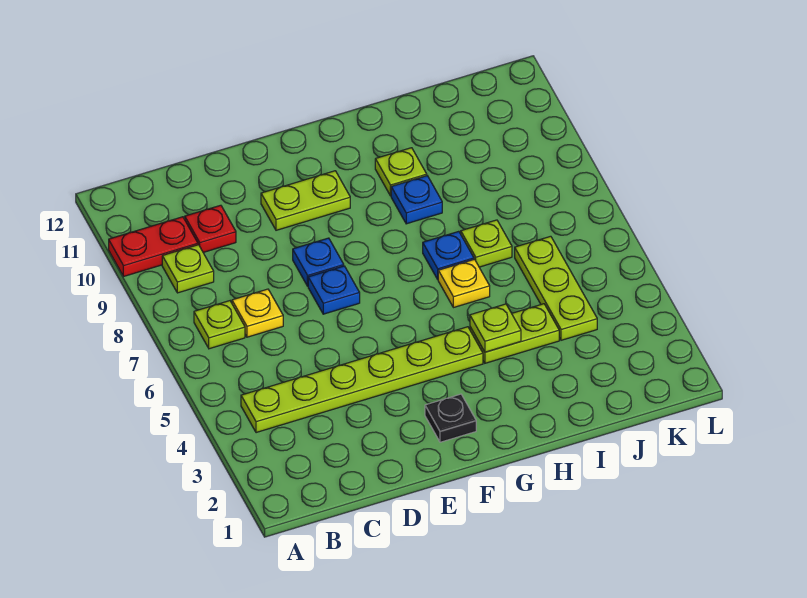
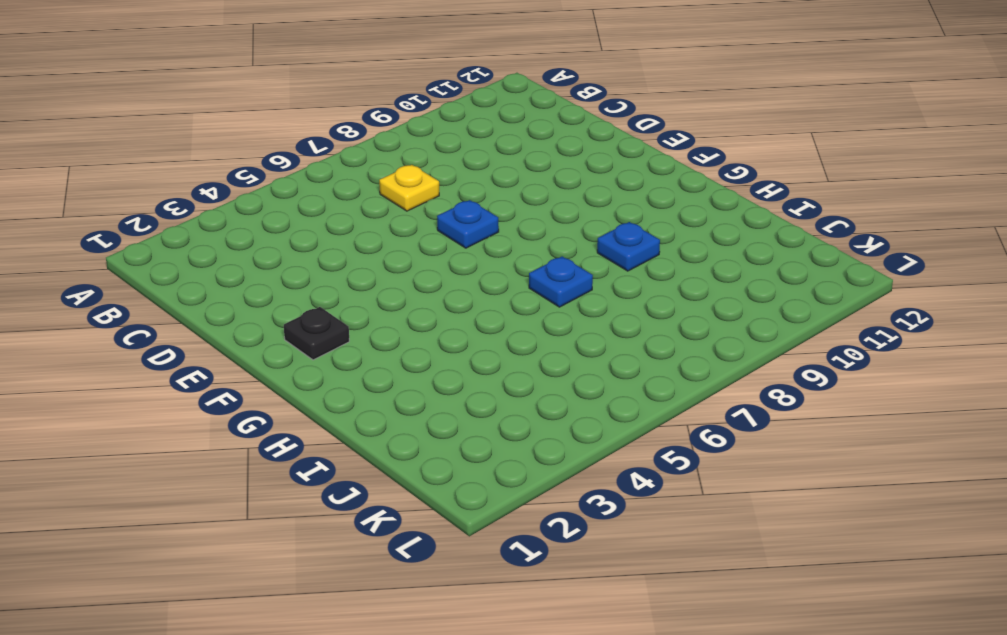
none -> red 1x2 plate [109,217,198,276]
none -> lime 1x6 plate [241,327,483,433]
none -> lime 1x1 plate [194,301,245,349]

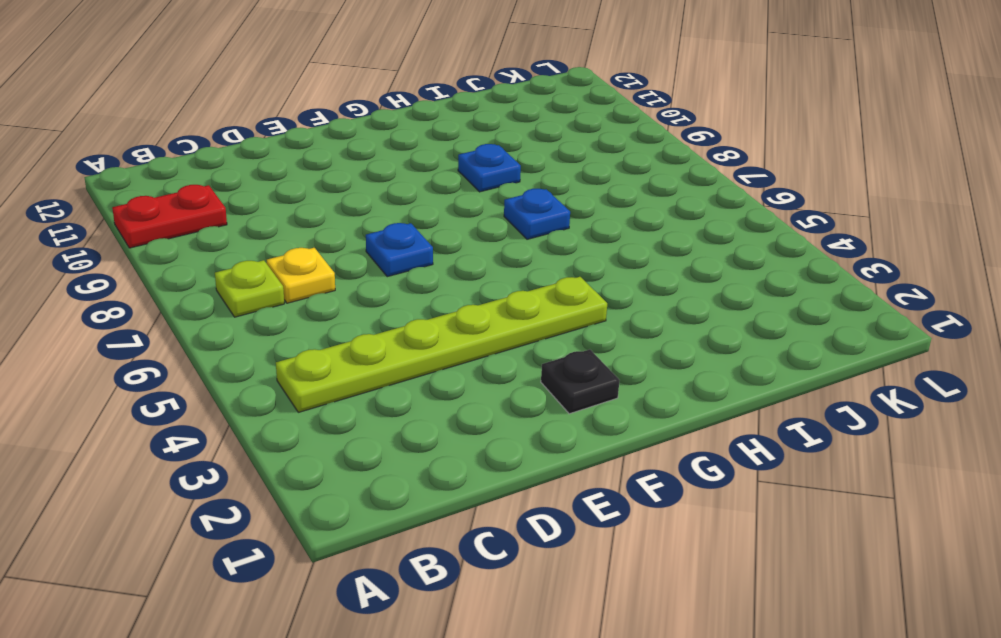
none -> lime 1x1 plate [162,245,214,293]
none -> red 1x1 plate [185,205,236,252]
none -> blue 1x1 plate [293,238,344,286]

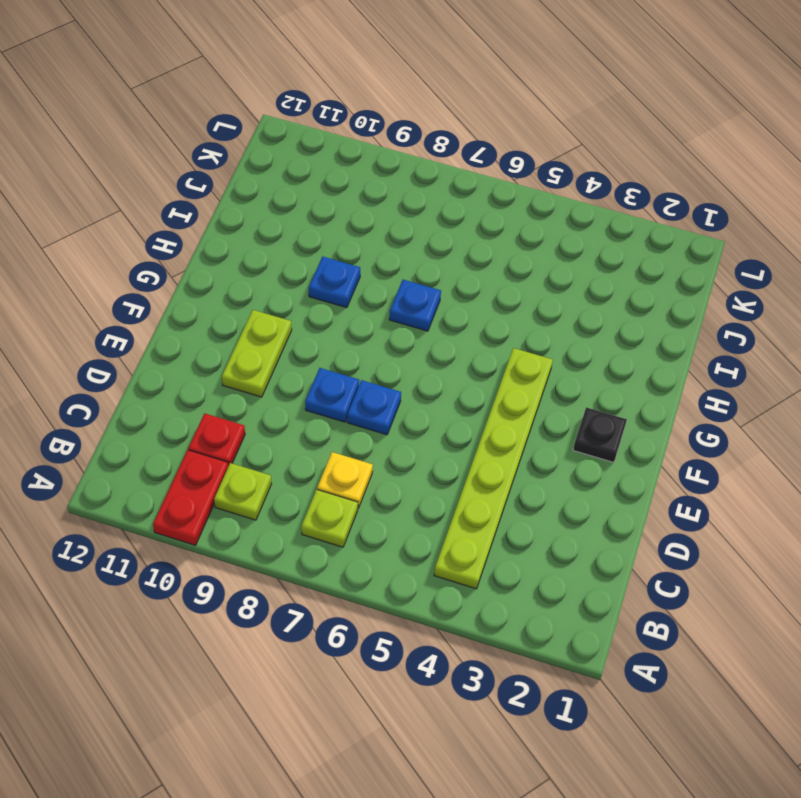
none -> lime 1x2 plate [470,304,559,363]
none -> yellow 1x1 plate [438,259,490,308]
none -> lime 1x1 plate [375,148,427,196]

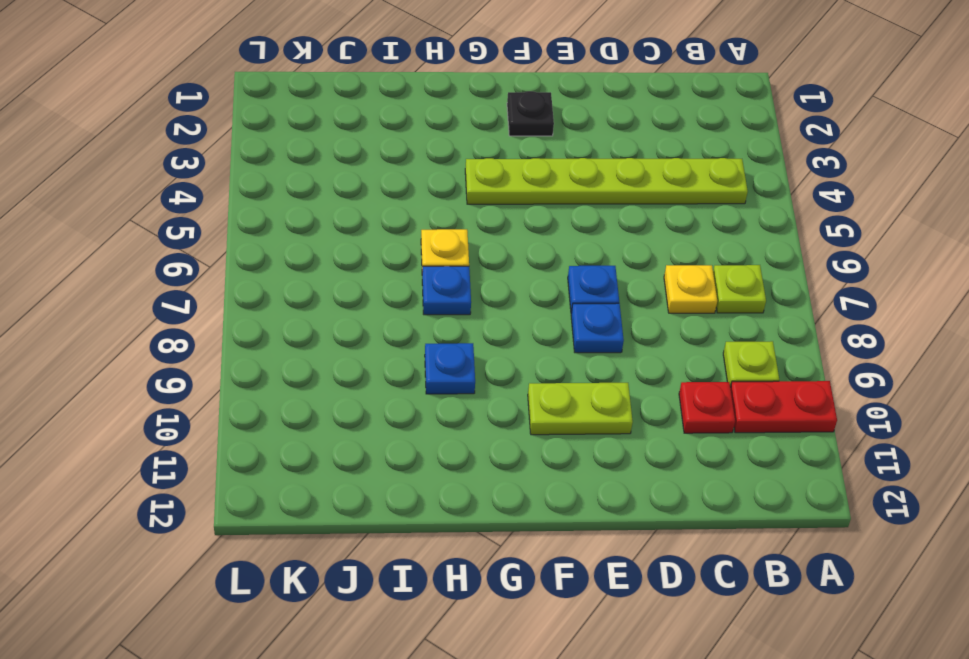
none -> lime 1x2 plate [470,304,559,363]
none -> lime 1x1 plate [375,148,427,196]
none -> lime 1x1 plate [461,220,512,267]

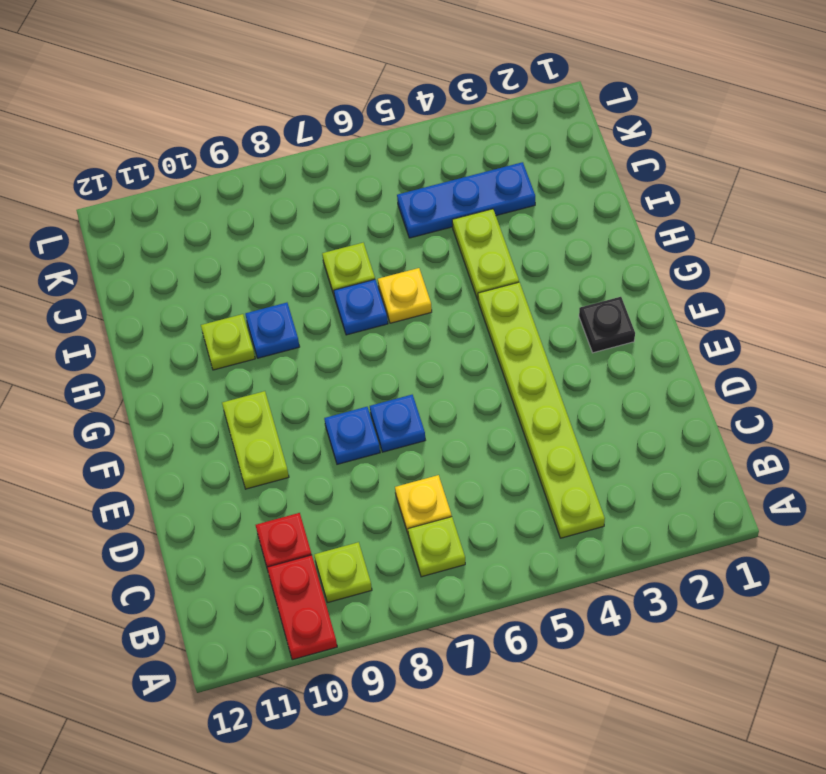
blue 1x3 plate [397,162,535,238] -> lime 1x3 plate [515,236,597,340]
none -> lime 1x1 plate [470,304,521,352]

